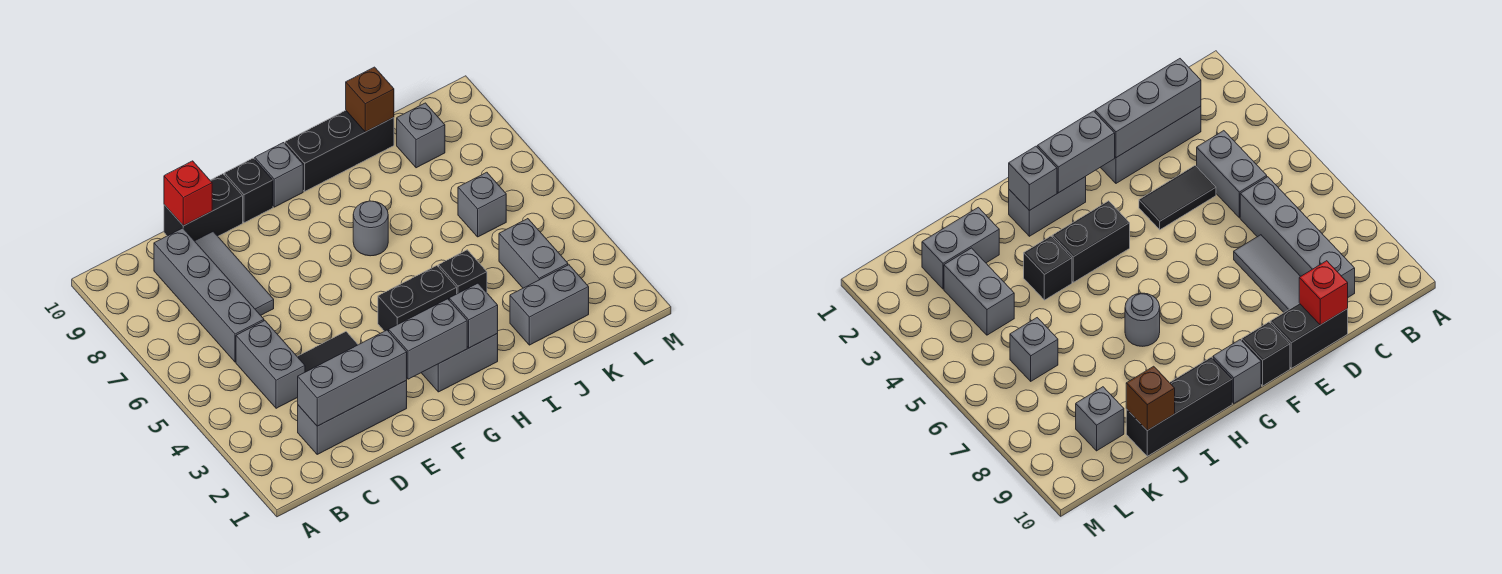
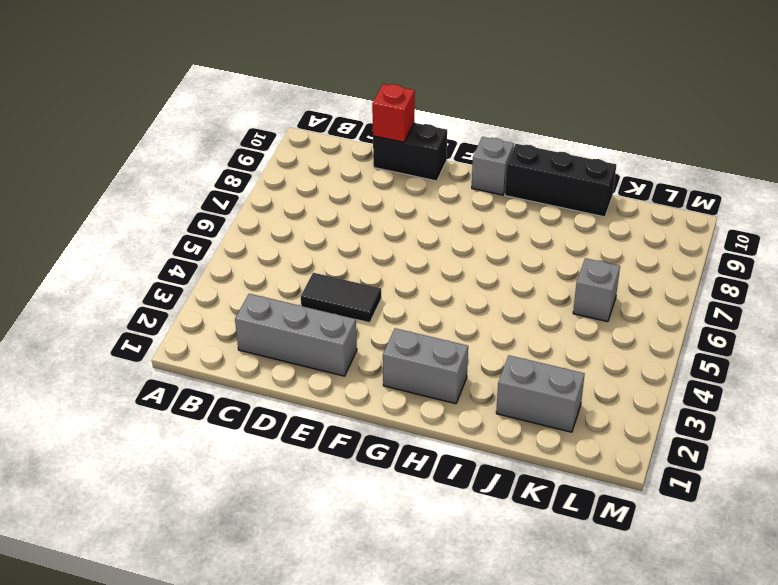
none -> grey 1x2 brick [236,321,305,408]
none -> grey 1x4 brick [154,228,264,362]
none -> grey 1x3 tile [195,232,274,315]

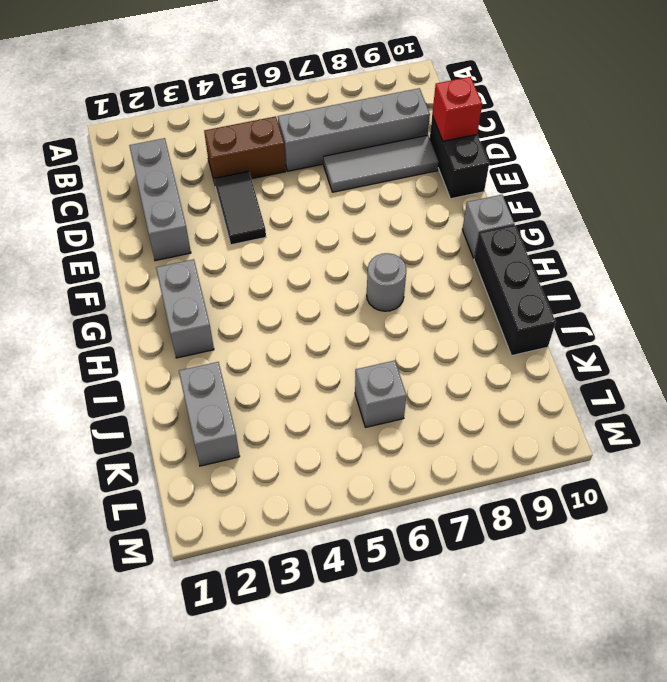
brown 1x2 brick [204,116,286,183] -> grey 1x2 brick [236,321,305,408]
none -> black 1x1 brick [224,158,273,223]
none -> black 1x2 brick [378,266,457,331]
none -> black 1x1 brick [439,250,487,294]

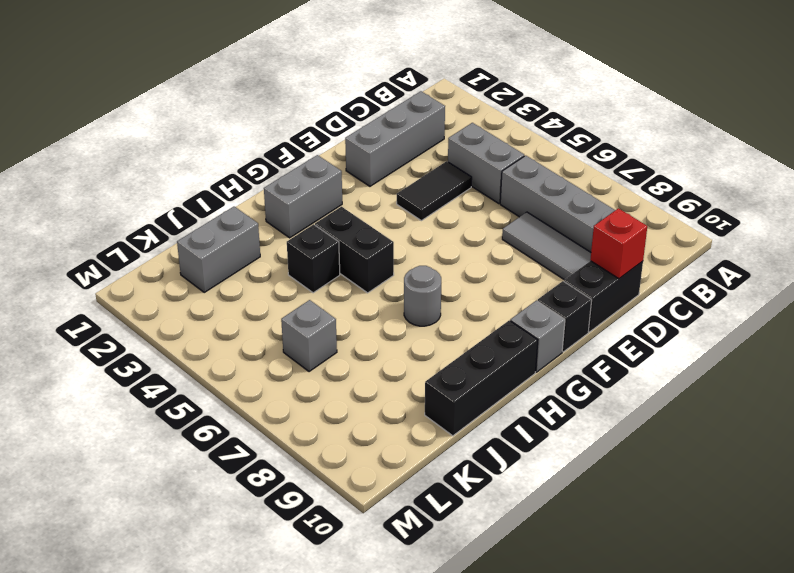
black 1x2 brick [315,207,394,293] -> black 1x2 brick turned to [378,266,457,331]
none -> grey 1x2 brick [499,219,568,288]
none -> grey 1x1 brick [397,103,445,168]
none -> grey 1x3 brick [298,330,407,426]

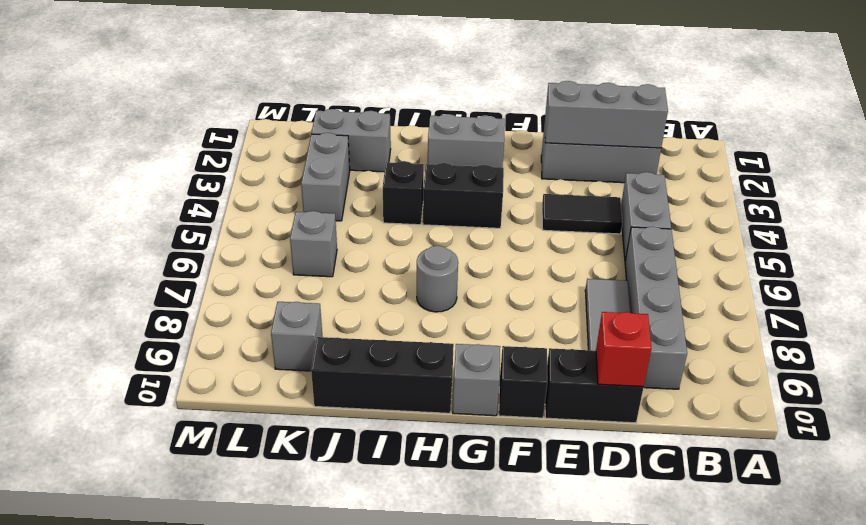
none -> grey 1x2 brick [389,299,467,379]
none -> grey 1x1 brick [449,283,498,348]
none -> brown 1x1 brick [346,67,394,132]

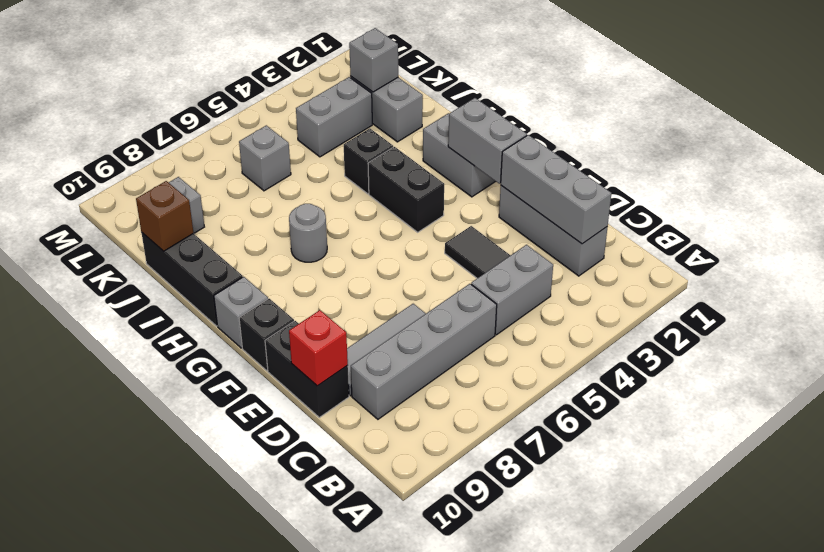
grey 1x1 brick [349,28,398,92] -> grey 1x1 brick moved to [449,283,498,348]

